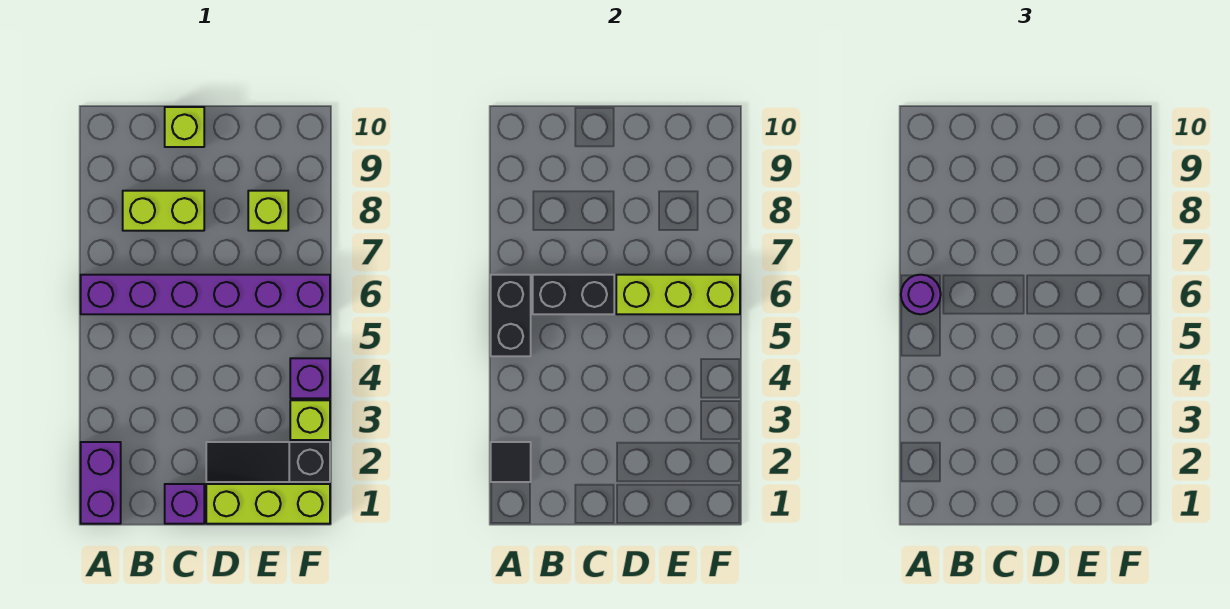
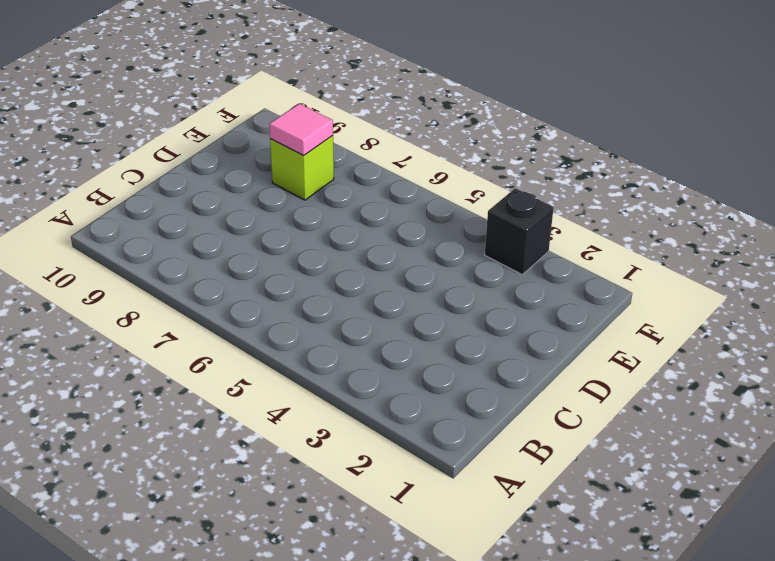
pink 1x1 tile [269,104,333,156] -> none
black 1x1 brick [485,188,554,274] -> lime 1x1 brick [290,400,330,440]
none -> purple 1x2 brick [81,442,121,524]
none -> purple 1x6 brick [81,275,330,314]
none -> lime 1x2 brick [123,191,204,231]

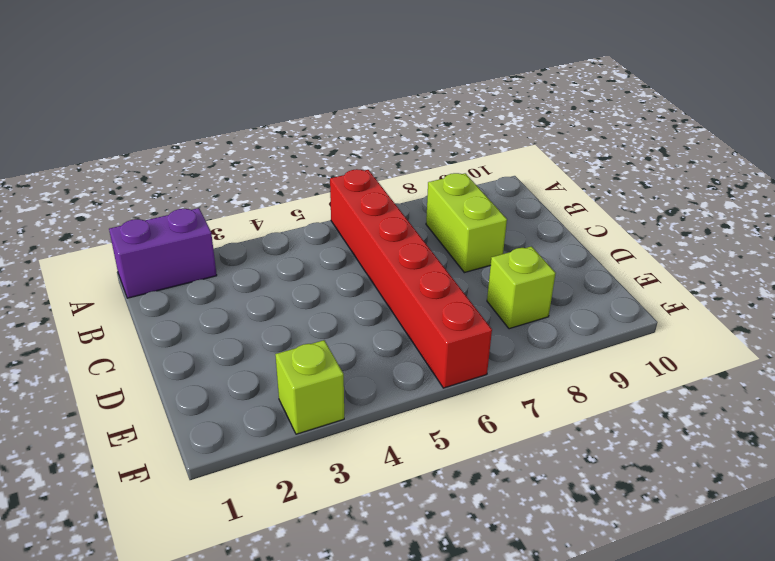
red 1x6 brick [330,169,492,388] -> purple 1x6 brick [81,275,330,314]
none -> purple 1x1 brick [165,484,204,524]
none -> lime 1x1 brick [165,107,204,147]
none -> lime 1x3 brick [206,484,330,524]

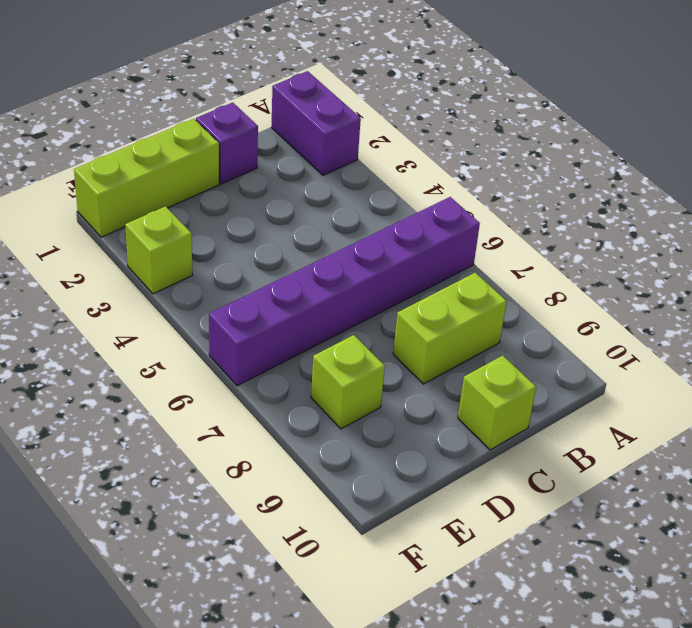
none -> black 1x3 slope [206,442,330,482]
none -> purple 1x1 brick [290,358,330,398]
none -> black 1x1 tile [491,442,531,482]

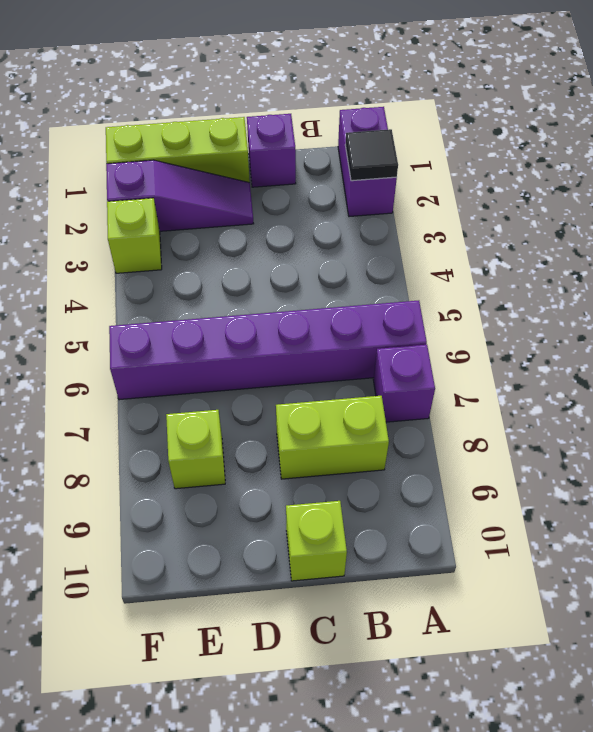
purple 1x1 brick [373,345,435,422] -> purple 1x1 brick moved to [290,358,330,398]
purple 1x3 slope [106,160,254,231] -> black 1x3 slope [206,442,330,482]
none -> black 1x2 brick [491,275,531,356]
none -> black 1x2 brick [533,275,614,314]
none -> lime 1x3 brick [616,275,740,314]

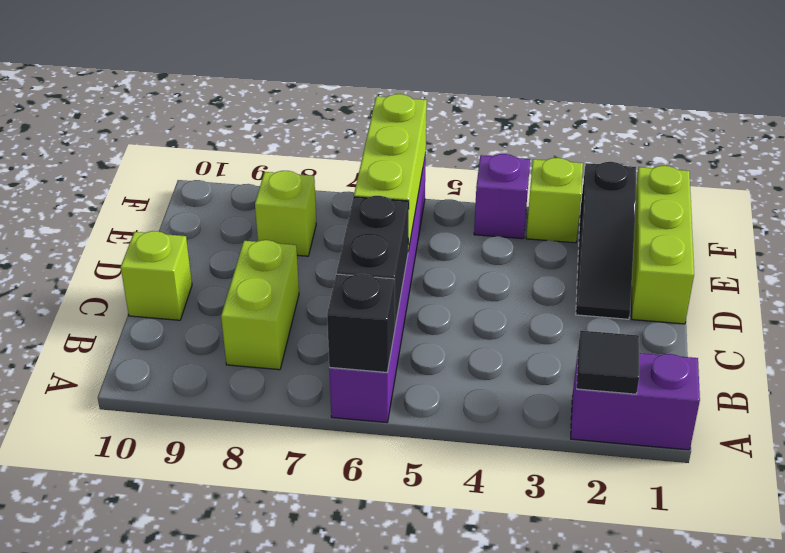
black 1x1 brick [327,274,395,372] -> black 1x2 brick [491,275,531,356]
none -> purple 1x1 brick [165,484,204,524]
none -> purple 1x1 round brick [901,275,941,314]

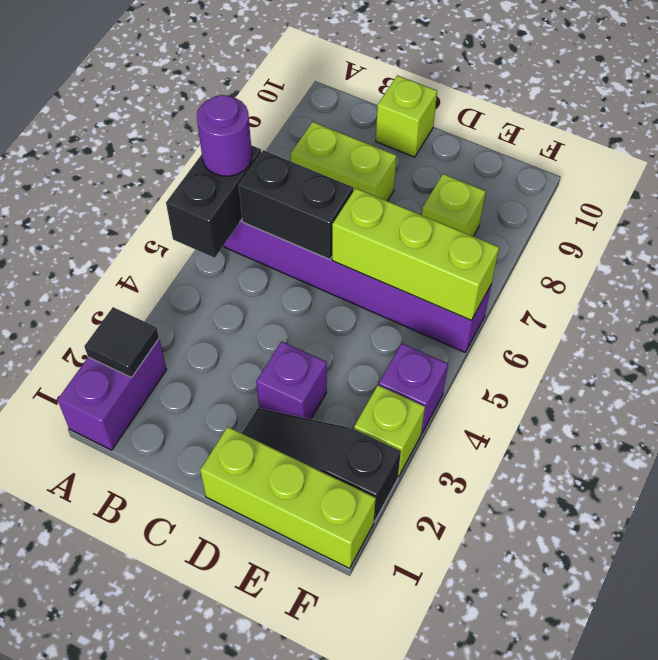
purple 1x1 brick [256,342,327,419] -> purple 1x1 brick moved to [165,484,204,524]

